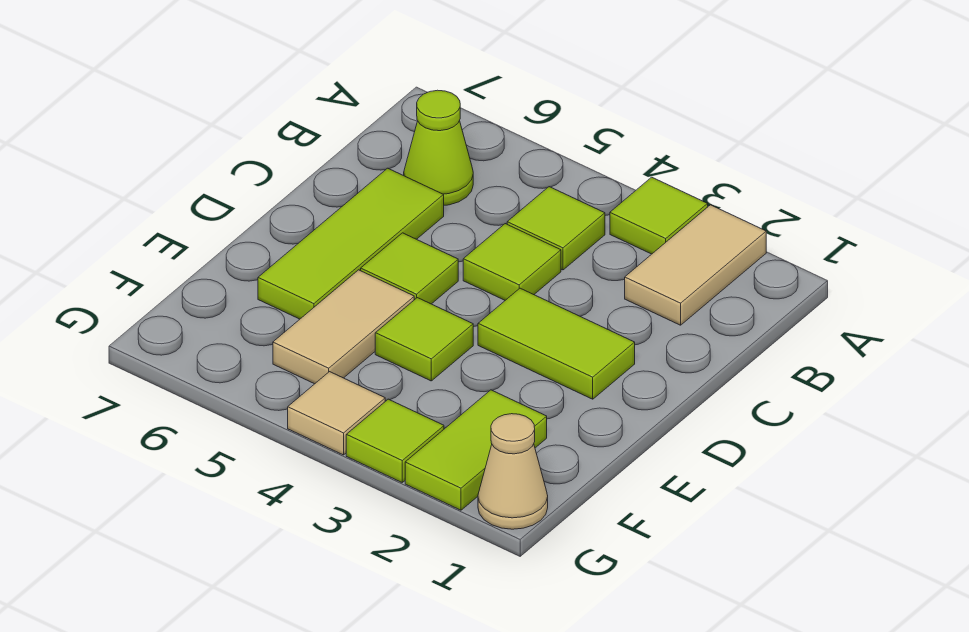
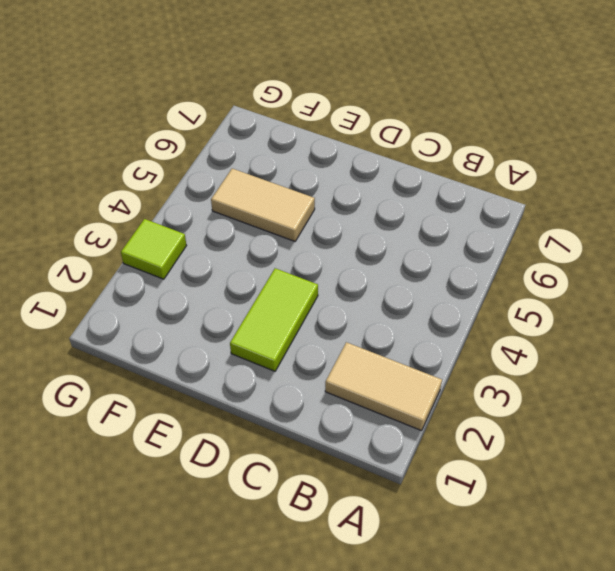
none -> lime 1x1 tile [610,177,708,254]
none -> lime 1x1 tile [507,187,605,270]
none -> lime 1x1 cone [404,90,473,205]

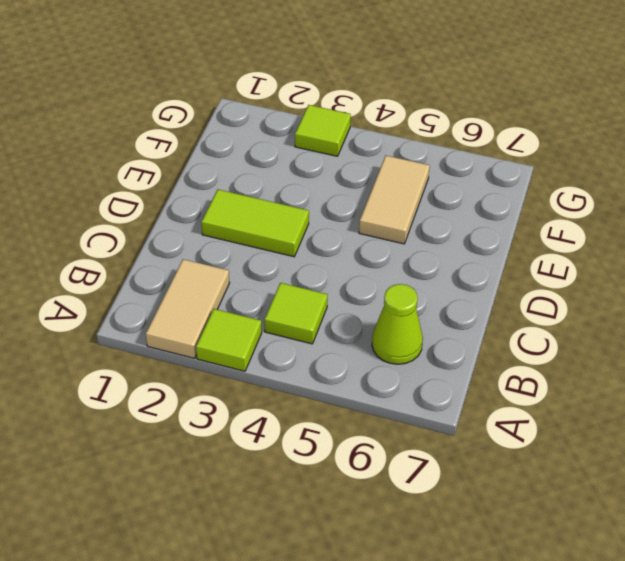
none -> lime 1x1 tile [463,224,561,300]
none -> lime 1x3 tile [258,168,444,319]
none -> lime 1x1 tile [361,233,458,304]

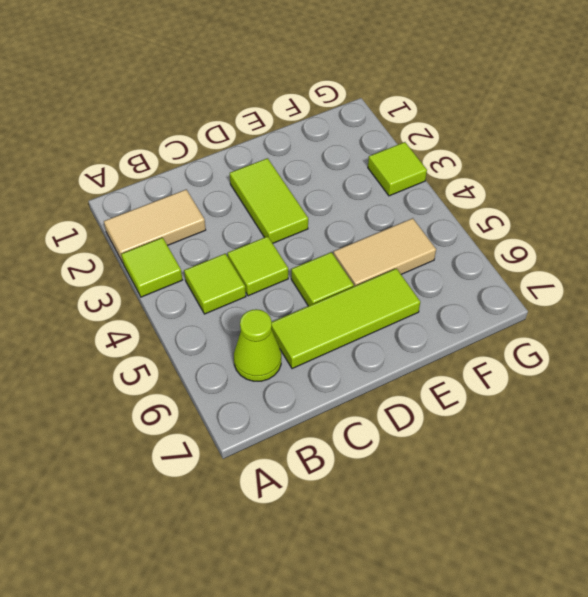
none -> lime 1x1 tile [375,298,473,381]
none -> lime 1x2 tile [405,390,547,510]
none -> tan 1x1 cone [478,414,548,529]

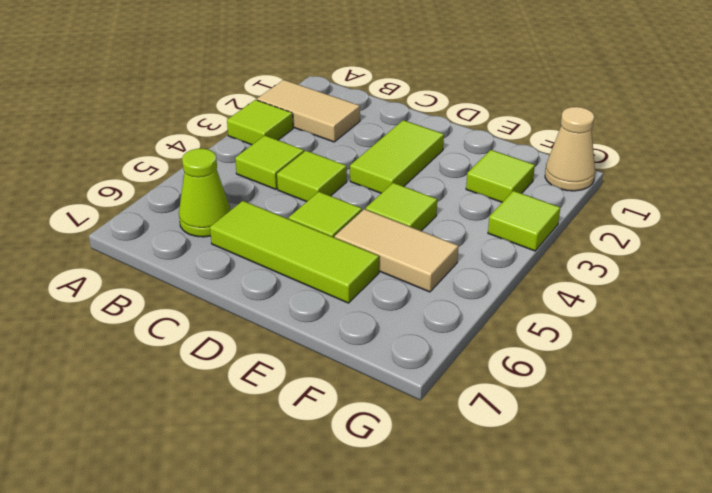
lime 1x1 tile [466,150,535,202] -> lime 1x2 tile [405,390,547,510]
none -> tan 1x1 tile [288,372,385,455]

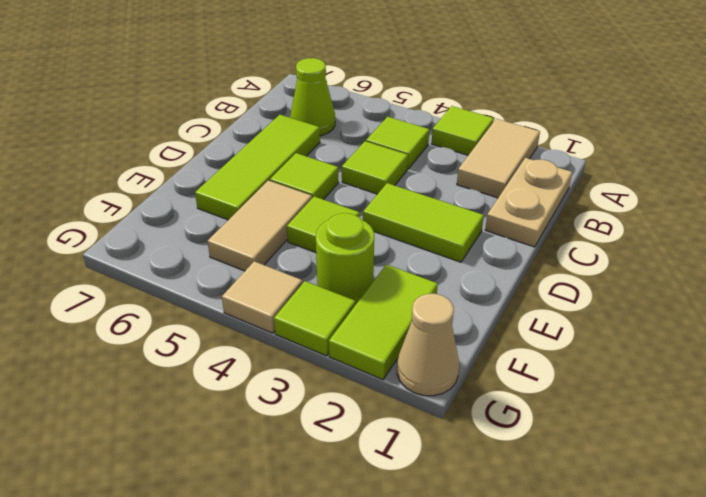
tan 1x2 plate [485,158,572,247] -> none
lime 1x1 round brick [316,213,374,305] -> none

